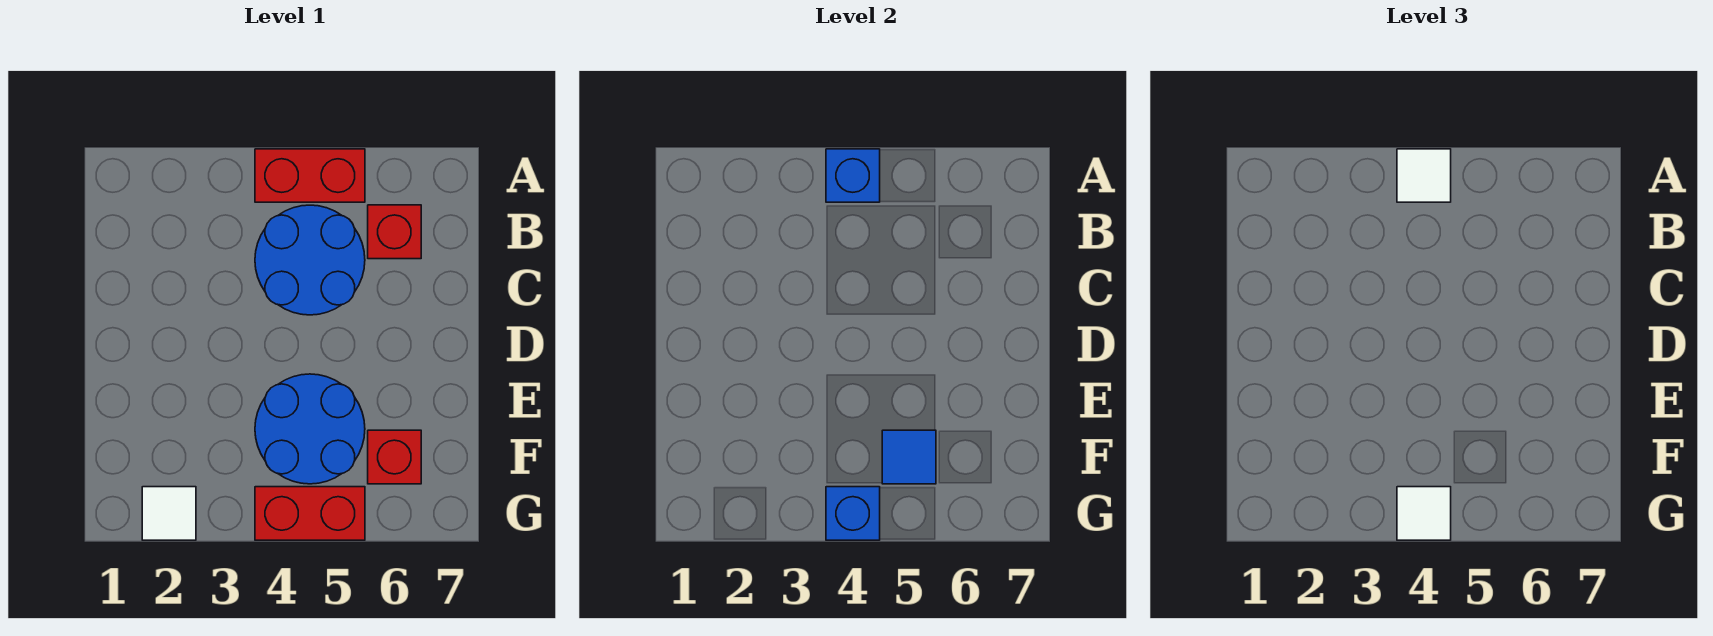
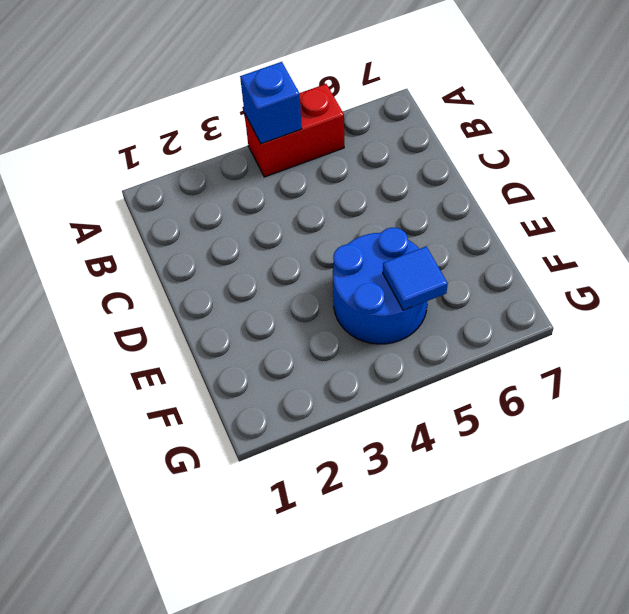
none -> blue 2x2 round brick [255,205,365,315]
none -> red 1x1 brick [368,205,421,259]
none -> red 1x1 brick [368,430,421,484]

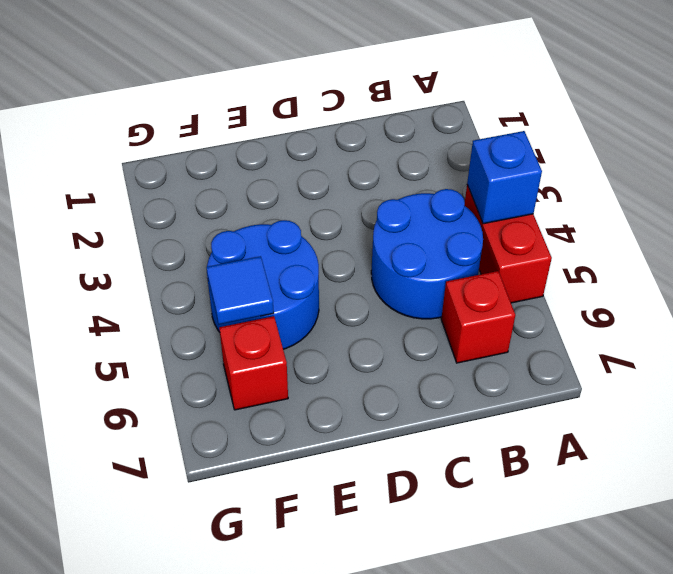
none -> white 1x1 tile [142,487,196,540]
none -> red 1x2 brick [255,487,365,540]
none -> blue 1x1 brick [826,487,880,540]

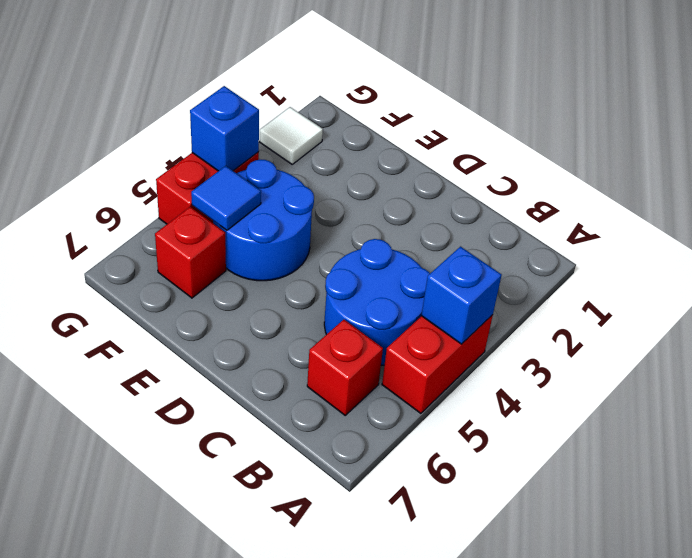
none -> white 1x1 tile [1397,149,1451,202]
none -> white 1x1 tile [1397,487,1451,540]

